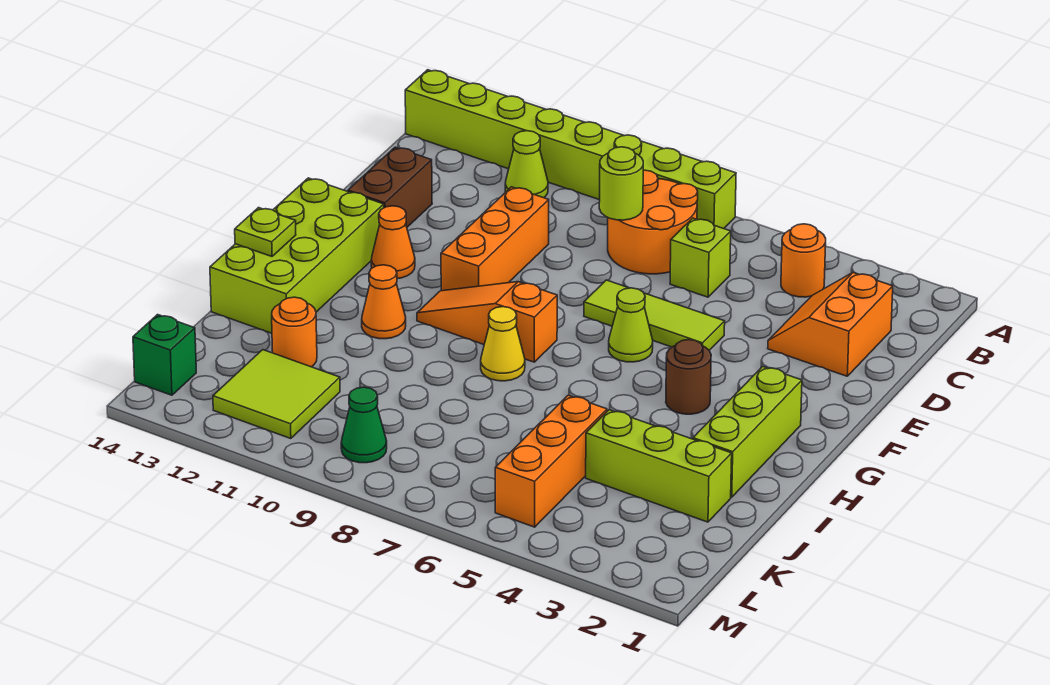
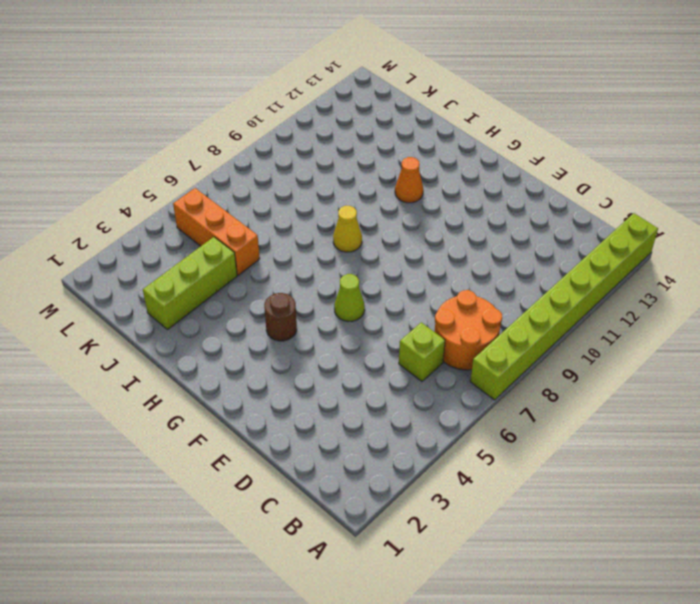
none -> orange 1x1 round brick [781,224,826,297]
none -> lime 1x1 cone [505,131,548,198]
none -> orange 2x2 slope [768,273,893,376]

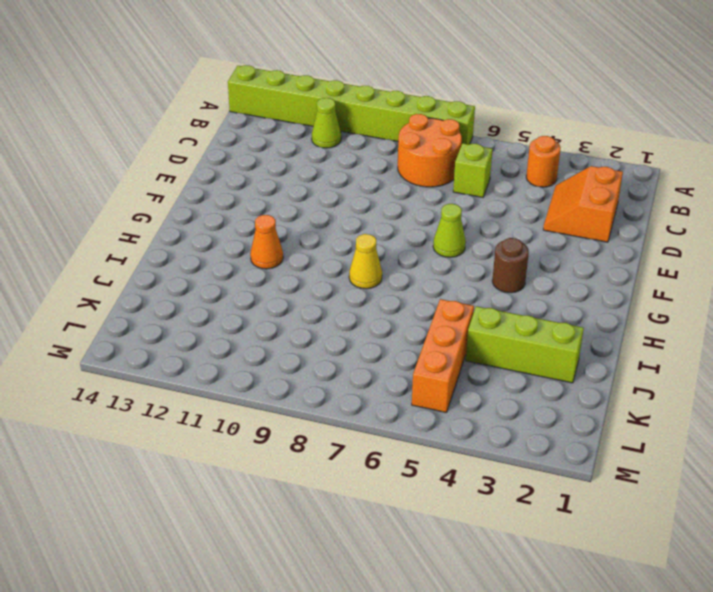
none -> orange 1x3 brick [441,187,549,291]
none -> brown 1x2 brick [348,147,432,227]
none -> lime 1x3 tile [584,280,725,350]

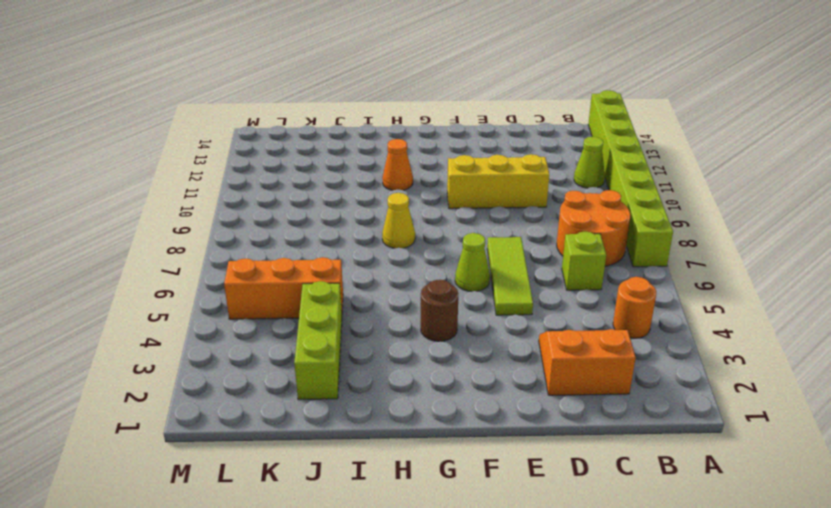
yellow 1x3 brick [447,154,549,209] -> orange 1x3 brick [441,187,549,291]
none -> brown 1x2 brick [348,147,432,227]
none -> orange 1x1 cone [371,206,415,279]
none -> lime 2x4 brick [210,178,384,333]

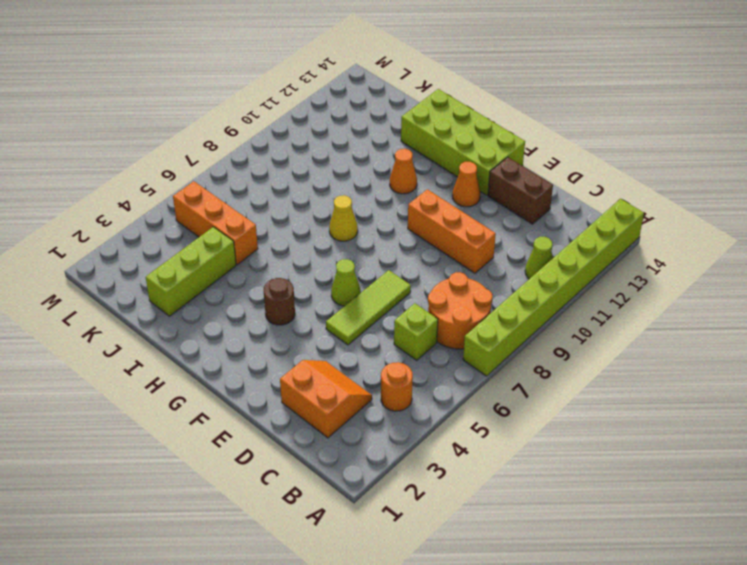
none -> lime 1x3 brick [693,366,802,497]
none -> orange 1x3 slope [417,282,557,362]
none -> orange 1x1 round brick [272,297,317,367]

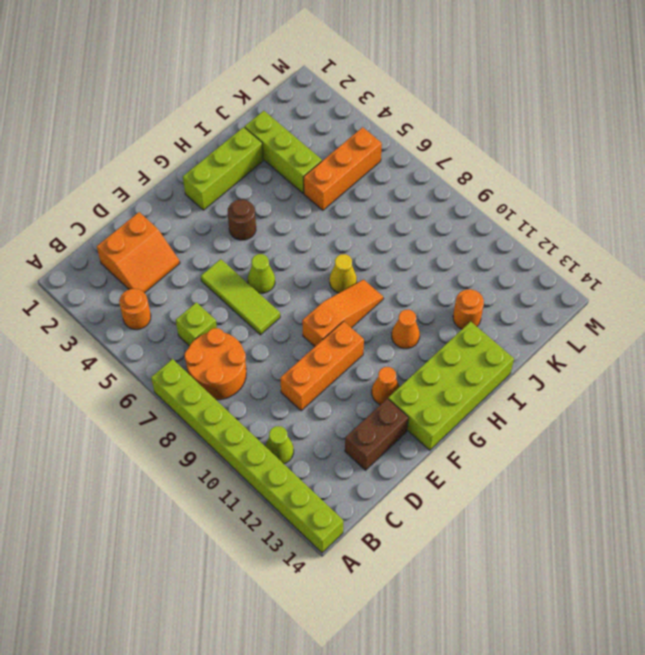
orange 1x3 slope [302,280,383,347] -> orange 1x3 slope turned to [417,282,557,362]
none -> lime 2x2 tile [213,350,340,439]
none -> green 1x1 cone [341,387,387,463]
none -> green 1x1 brick [133,315,196,395]

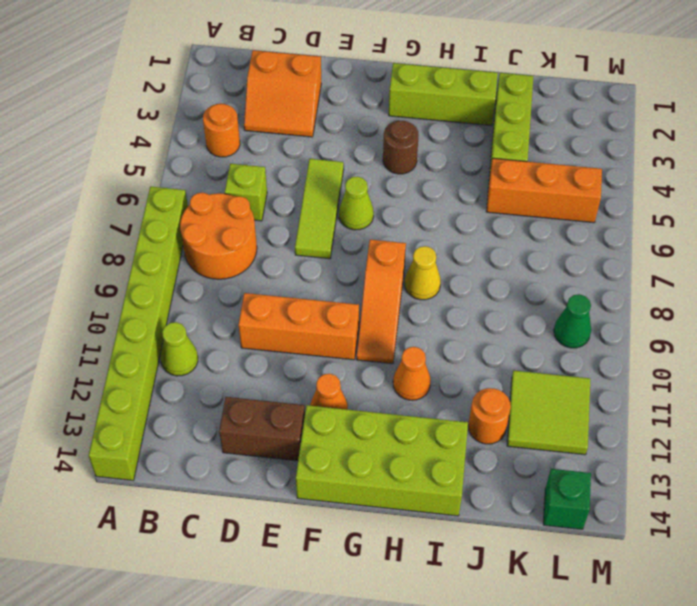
none -> lime 1x1 round brick [599,147,643,220]
none -> lime 1x1 plate [235,208,296,256]

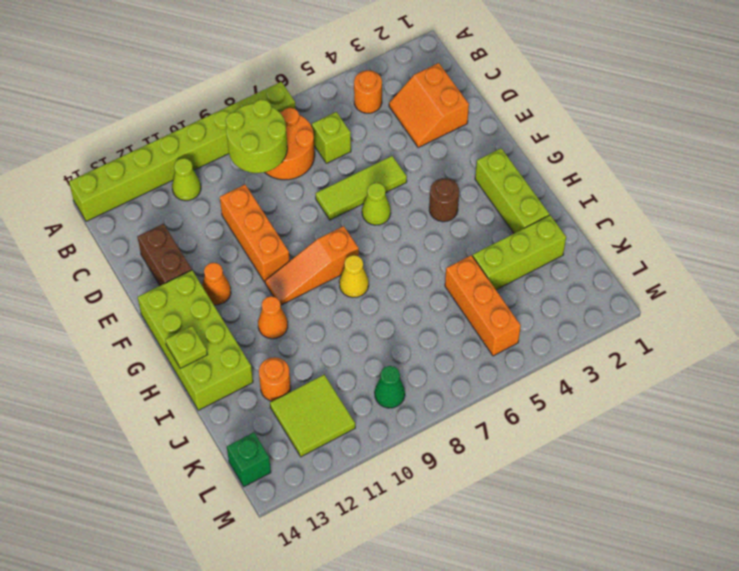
lime 2x2 round brick [226,100,287,173] -> lime 1x1 round brick [599,147,643,220]

